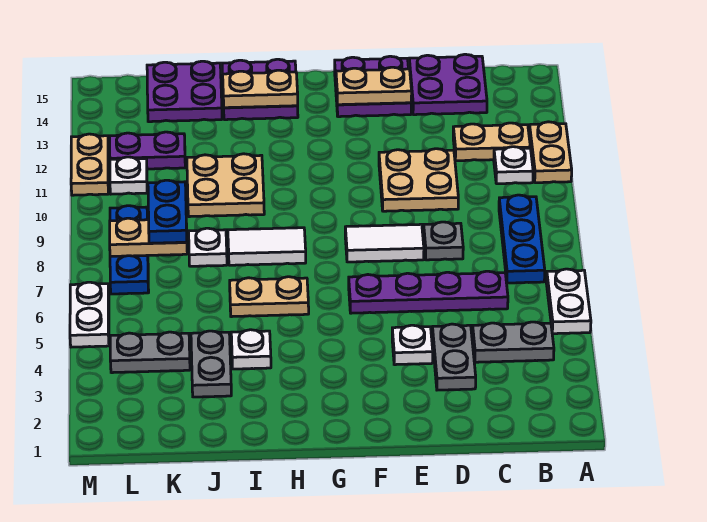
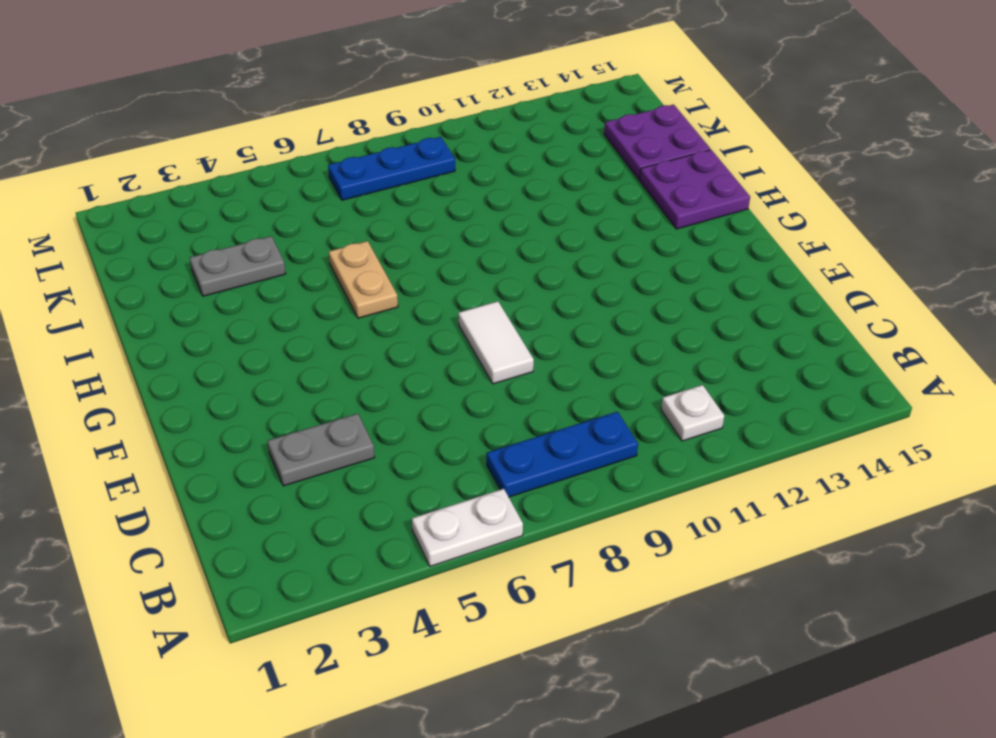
none -> tan 1x2 plate [529,122,572,183]
none -> grey 1x2 plate [472,322,554,362]
none -> tan 1x2 plate [453,123,530,161]
none -> purple 1x4 plate [349,271,508,313]

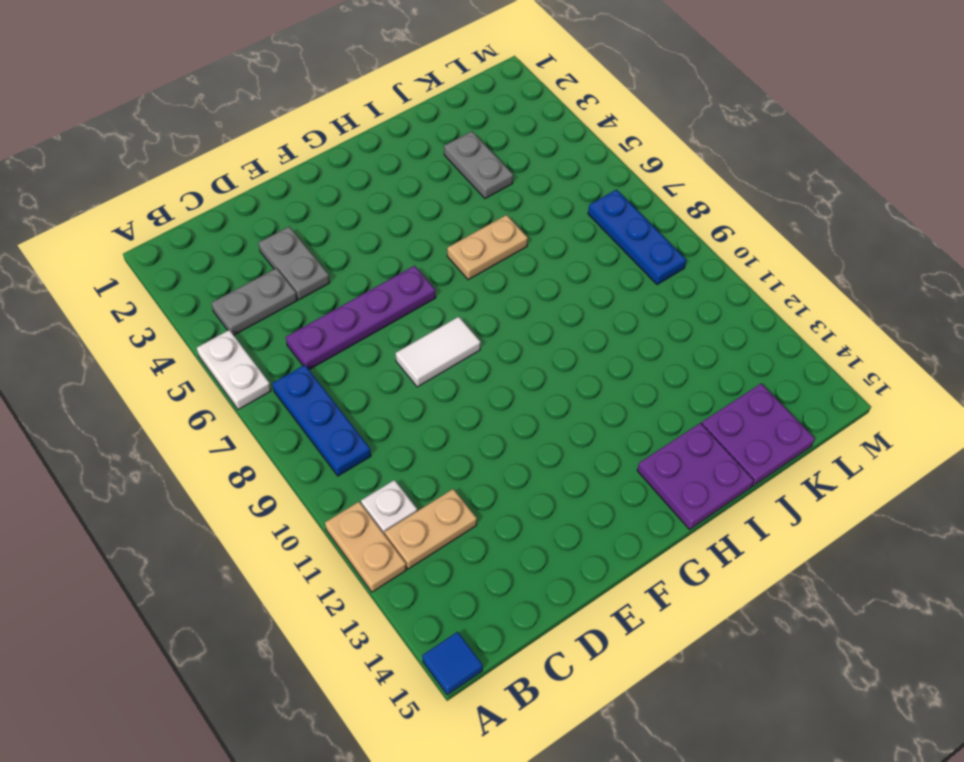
blue 1x1 tile [422,632,483,695] -> none
none -> purple 2x2 plate [409,54,487,115]
none -> grey 1x1 plate [424,222,463,260]
none -> tan 2x2 plate [379,149,458,211]
none -> white 1x1 plate [392,325,433,365]

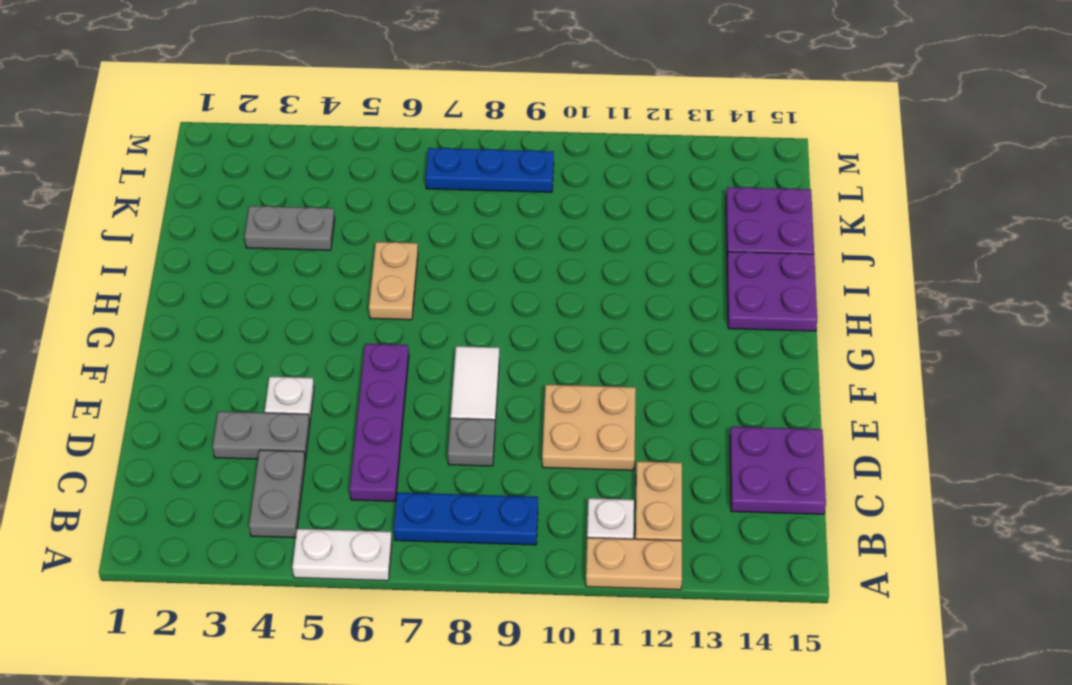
none -> purple 2x2 plate [335,56,411,117]
none -> white 1x2 tile [228,228,306,265]
none -> white 1x1 plate [231,330,271,369]
none -> tan 2x2 plate [187,154,264,217]

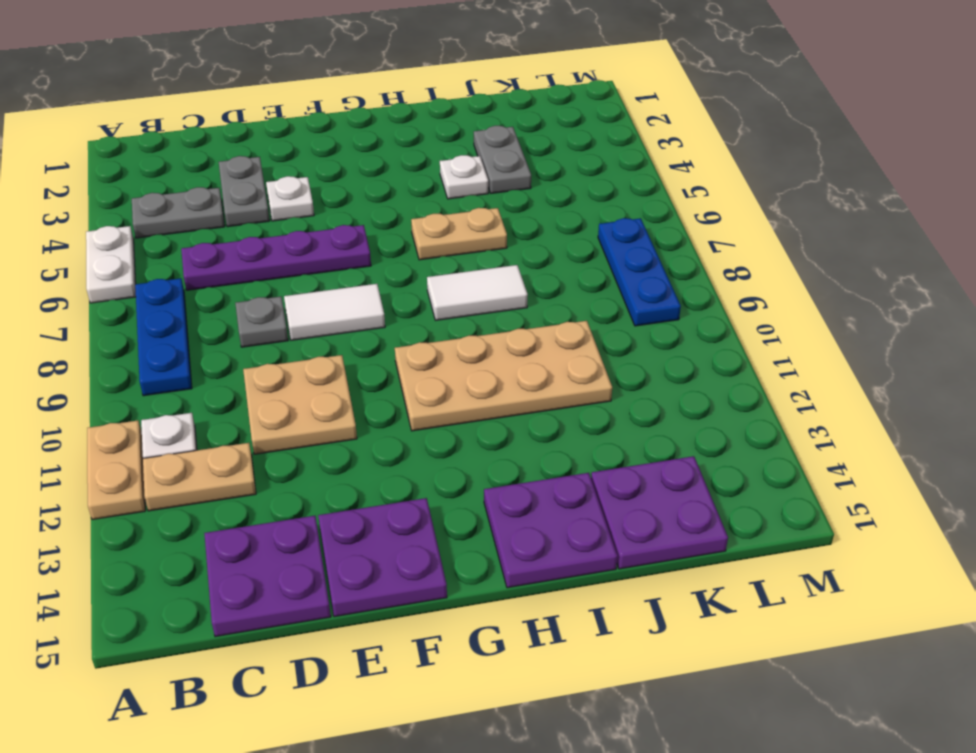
tan 2x4 plate [395,321,612,431] -> tan 2x2 plate [187,154,264,217]
none -> white 1x1 plate [189,228,227,266]
none -> grey 1x2 plate [110,332,190,373]
none -> purple 1x2 plate [110,132,185,169]
none -> white 1x1 plate [110,157,147,194]

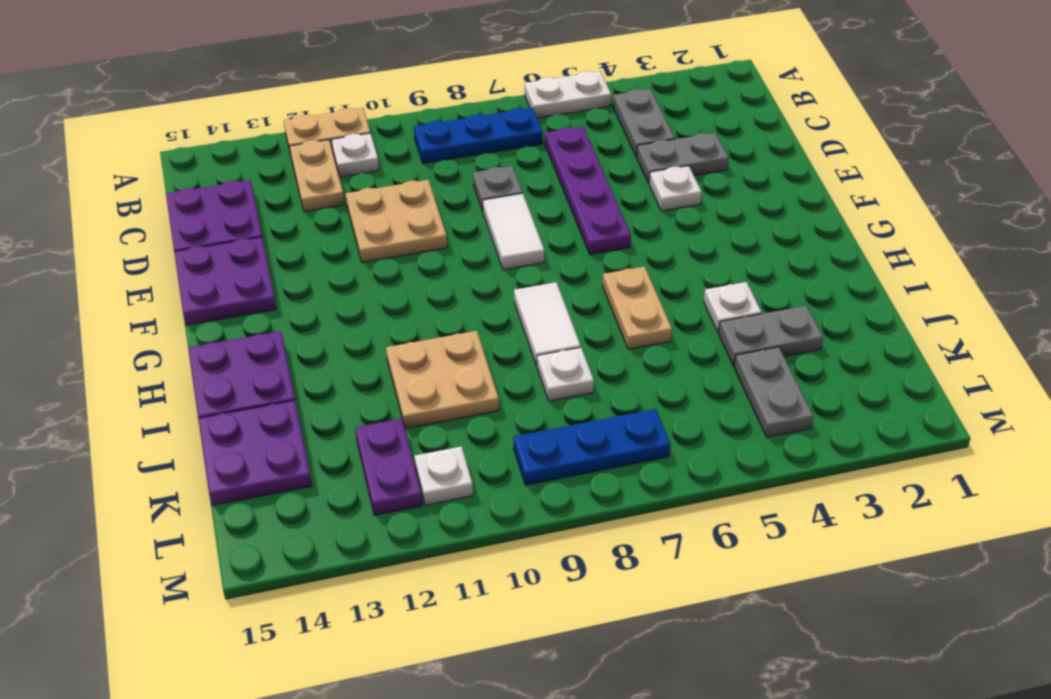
none -> white 1x2 plate [70,282,109,347]
none -> tan 1x2 plate [71,134,109,195]
none -> tan 1x2 plate [336,67,412,105]
none -> tan 1x2 plate [223,70,298,108]

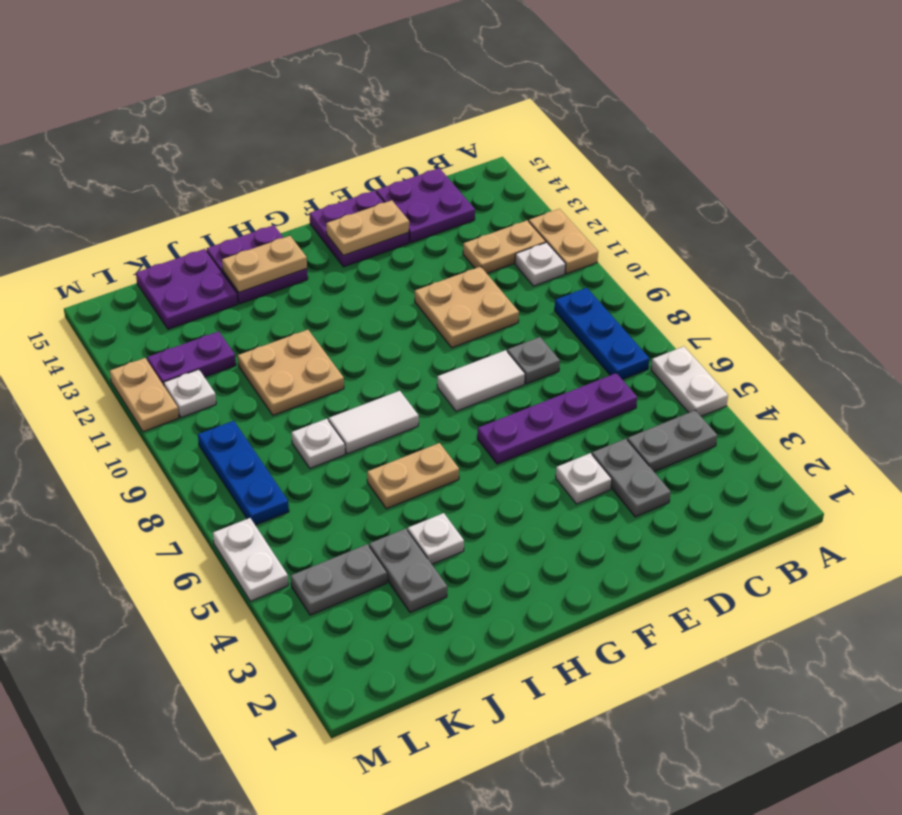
none -> tan 1x2 plate [110,218,187,256]
none -> blue 1x2 plate [148,180,187,243]

